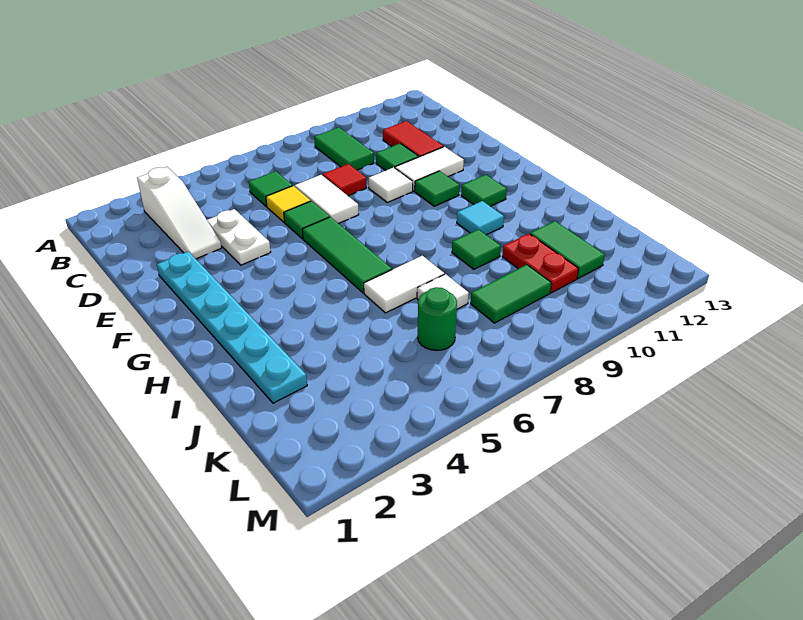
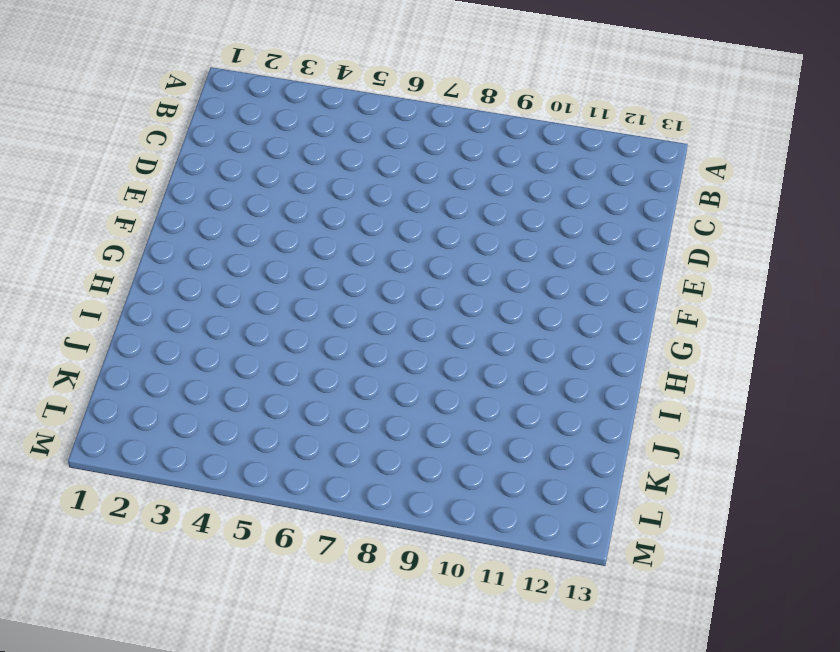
none -> white 1x3 slope [137,167,222,259]
none -> green 1x2 tile [314,127,374,170]
none -> green 1x1 tile [249,171,292,207]

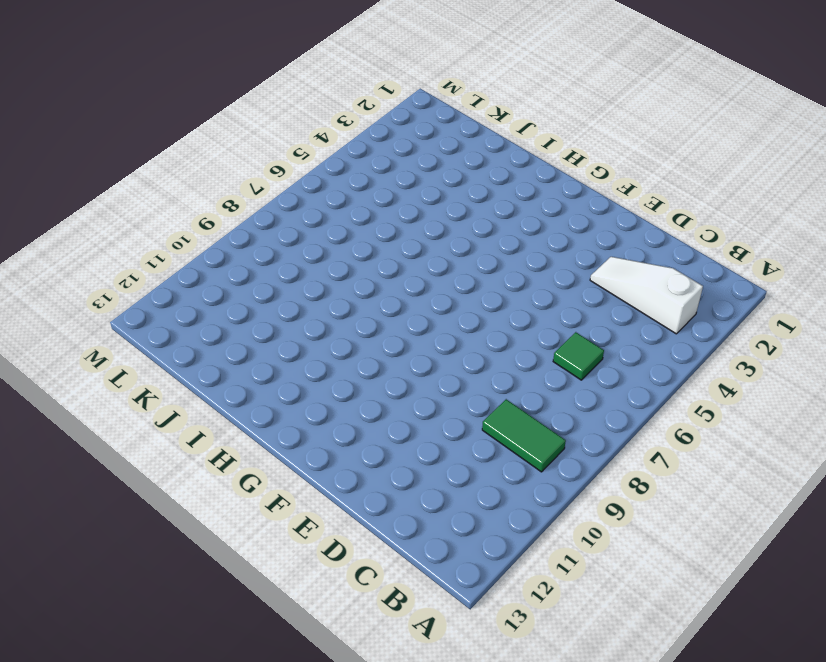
none -> red 1x2 tile [383,121,444,157]
none -> white 1x2 plate [207,209,271,265]
none -> yellow 1x1 tile [266,186,311,222]

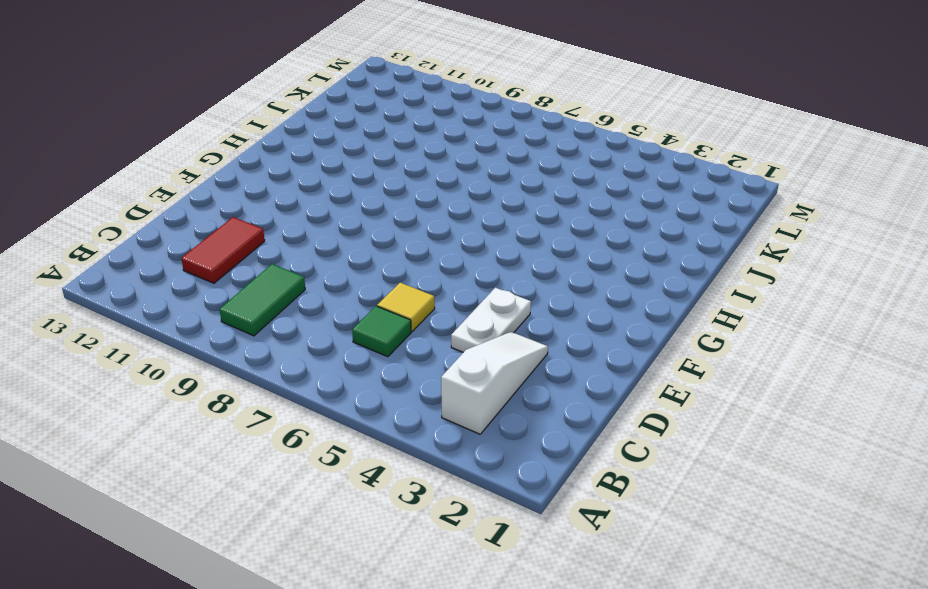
none -> white 1x2 tile [295,175,359,224]
none -> red 1x1 tile [323,164,367,196]
none -> green 1x1 tile [376,143,419,170]

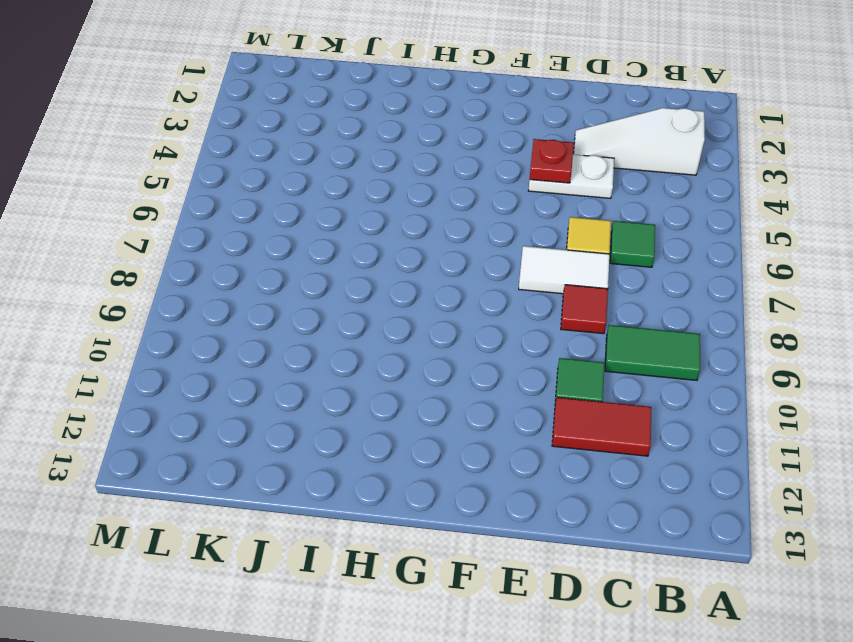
red 1x1 plate [530,139,574,183] -> none
none -> cyan 1x6 plate [157,251,307,403]
none -> green 1x1 tile [284,201,330,239]
none -> white 1x1 tile [369,167,413,202]

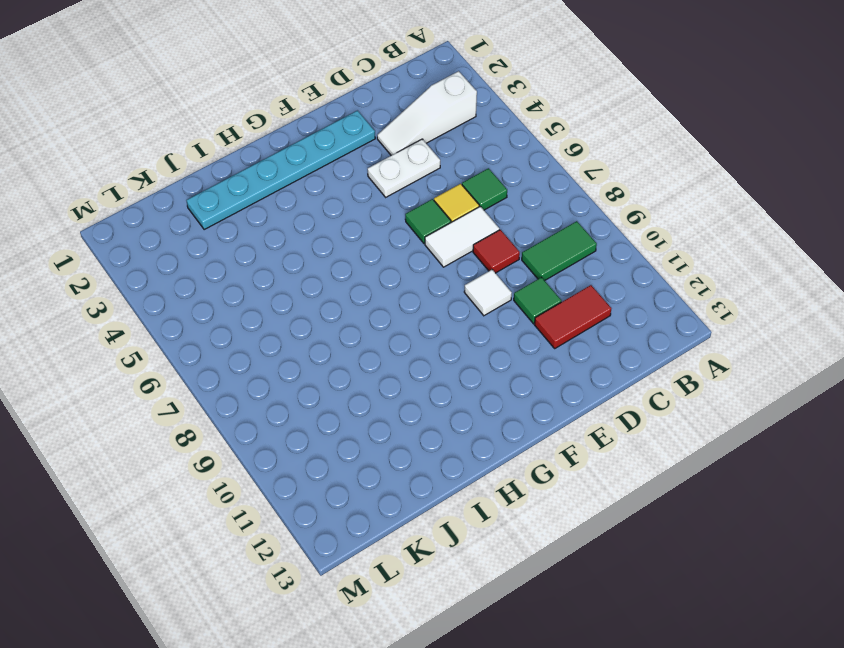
none -> white 1x2 tile [395,147,464,191]
none -> green 1x3 tile [302,217,392,293]
none -> green 1x1 tile [415,171,459,206]

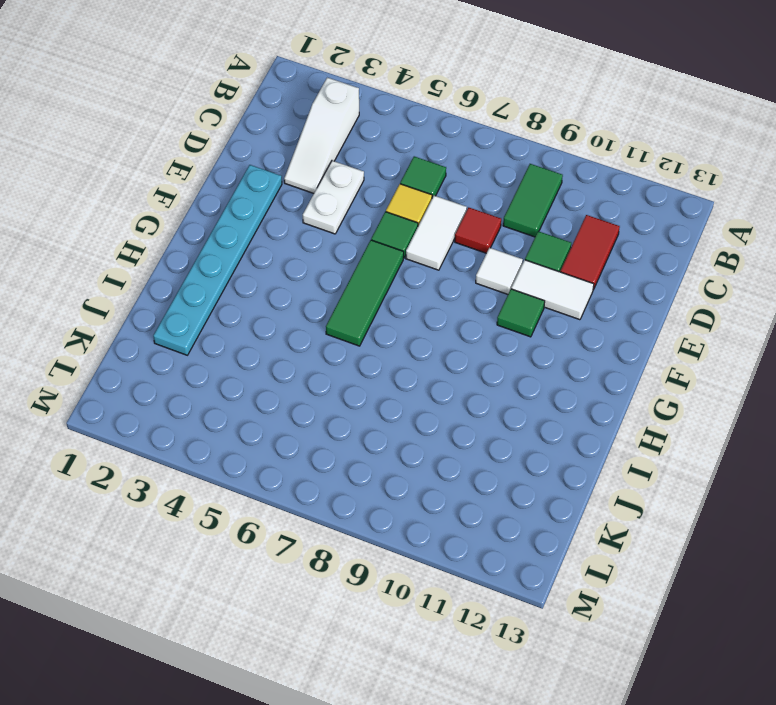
none -> green 1x1 tile [461,175,507,206]
none -> cyan 1x1 tile [457,201,504,235]
none -> white 1x2 tile [364,256,444,313]

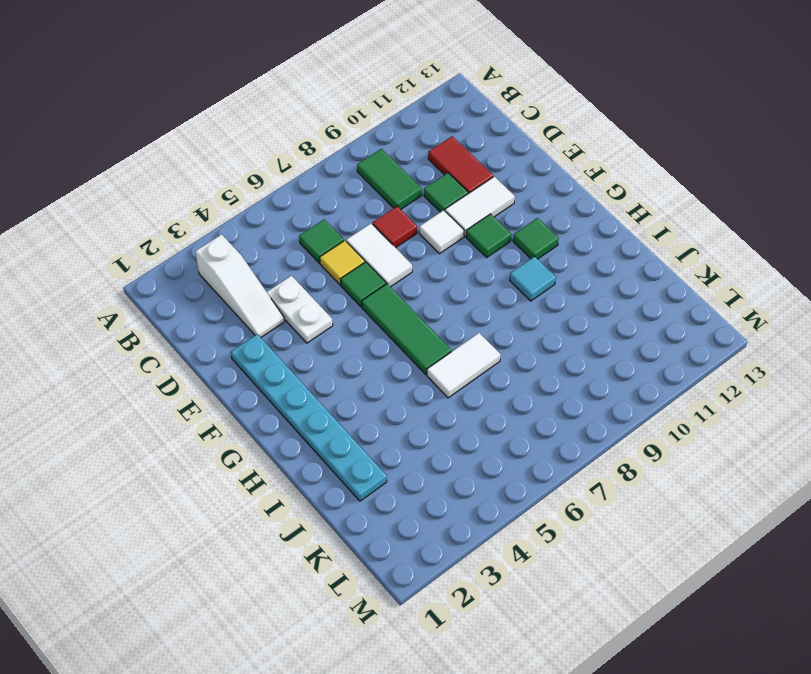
none -> green 1x1 tile [452,229,501,269]
none -> white 1x1 tile [417,274,469,309]
none -> red 1x2 plate [502,234,579,293]

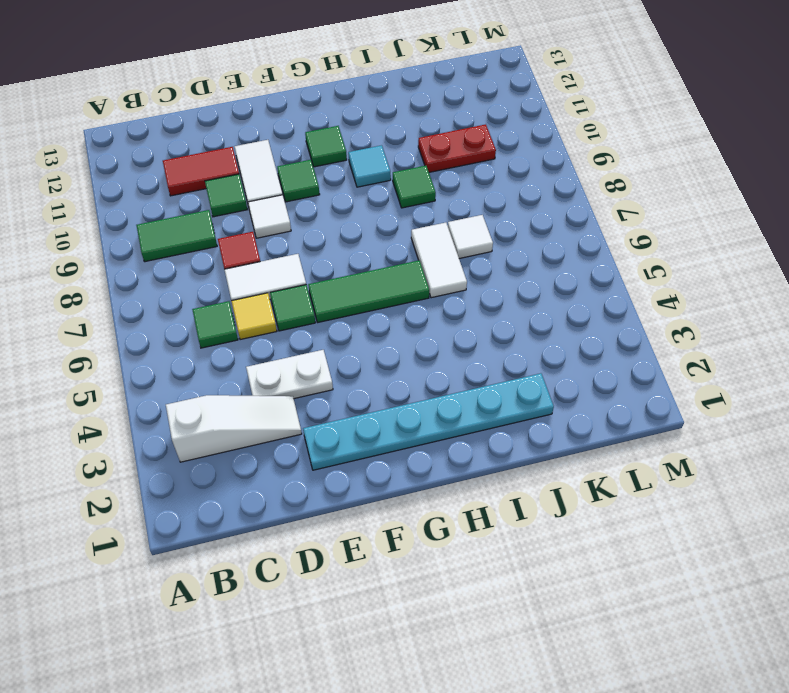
none -> green 1x2 tile [530,221,605,278]
none -> green 1x1 round brick [418,287,457,350]
none -> green 1x2 tile [471,265,551,323]

